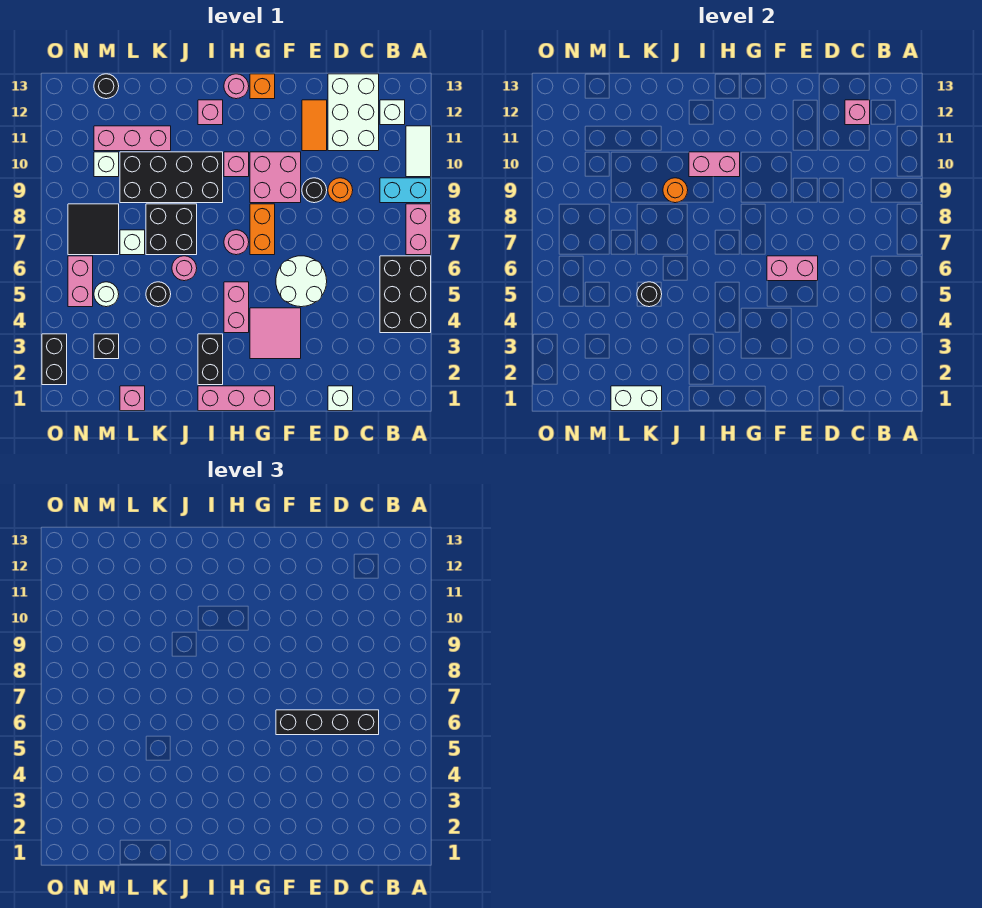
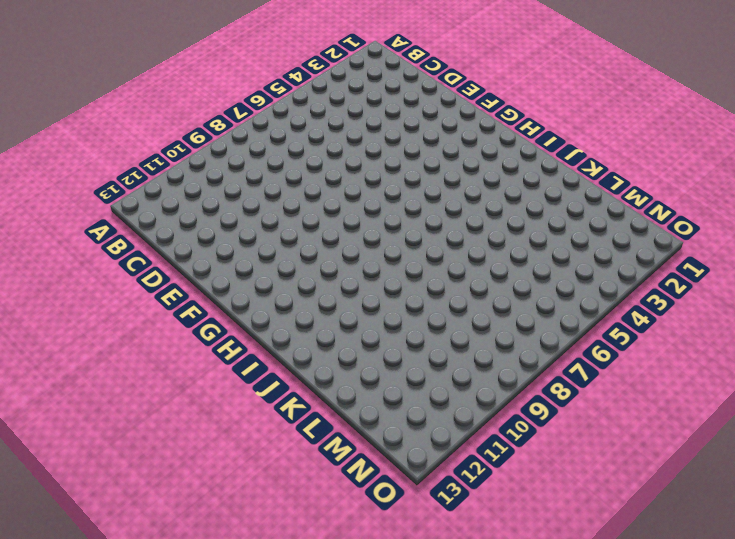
none -> black 2x3 brick [380,256,431,333]
none -> pink 1x2 brick [406,204,431,255]
none -> cyan 1x2 brick [380,178,431,203]
none -> white 1x2 tile [406,126,431,177]

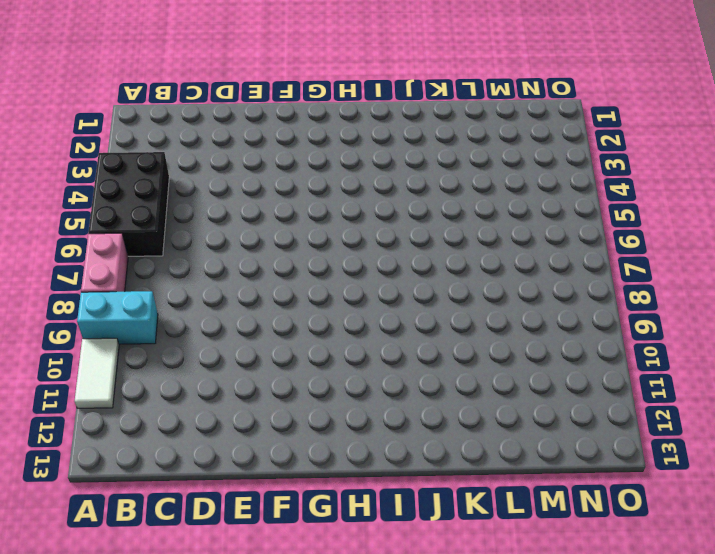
none -> white 1x1 brick [380,100,405,125]
none -> white 2x3 brick [328,74,379,151]
none -> white 1x1 brick [328,386,353,411]
none -> orange 1x1 round brick [328,178,353,203]

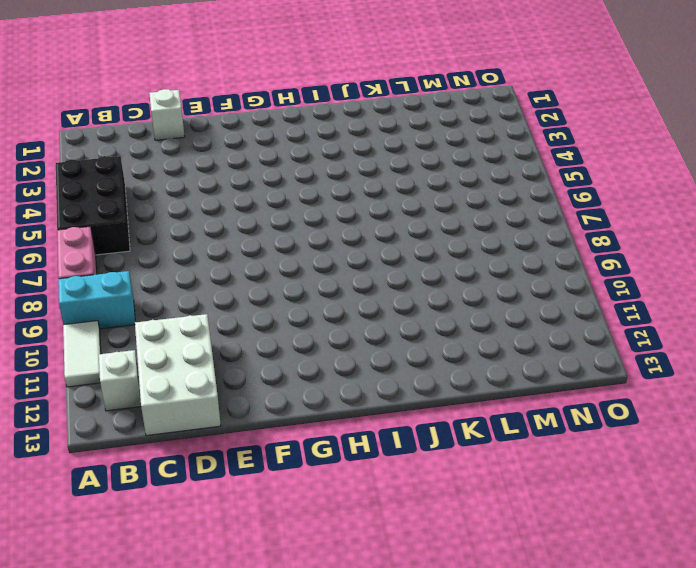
none -> orange 1x1 round brick [328,178,353,203]
none -> white 2x2 round brick [276,256,327,307]
none -> black 1x1 round brick [302,178,327,203]
none -> orange 1x2 tile [302,100,327,151]

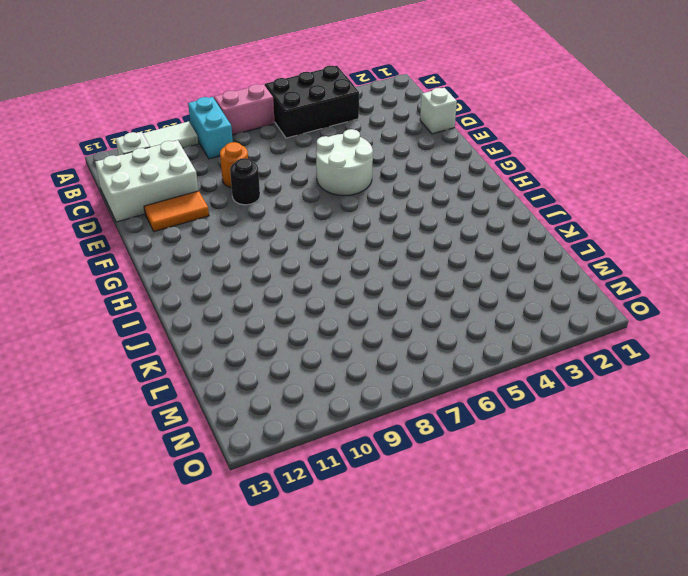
none -> pink 2x2 tile [250,308,301,359]
none -> pink 2x2 brick [250,152,301,203]
none -> pink 1x3 brick [198,386,275,411]
none -> orange 1x2 brick [250,204,275,255]

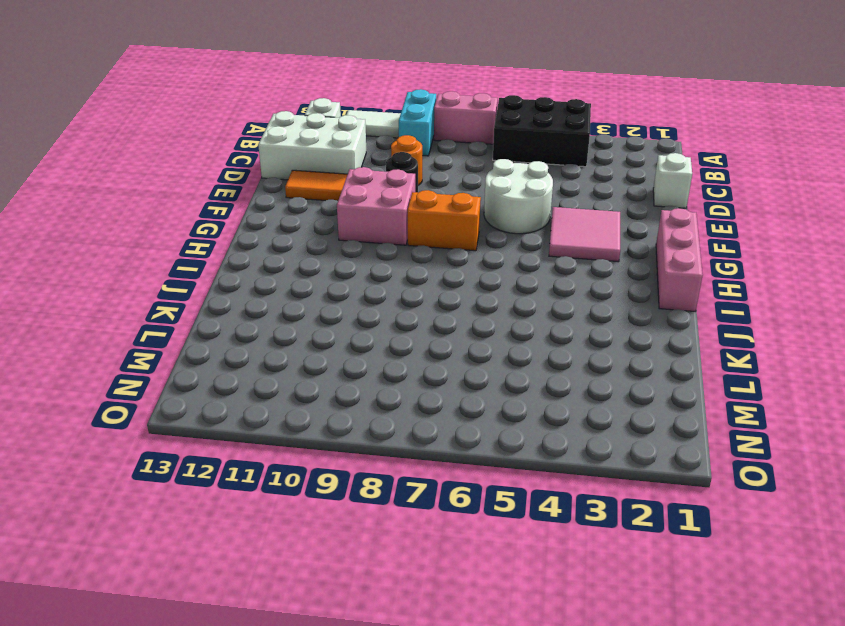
none -> orange 1x1 brick [250,74,275,99]
none -> pink 1x2 brick [224,282,249,333]
none -> pink 1x1 round brick [224,230,249,255]
none -> pink 1x1 brick [224,152,249,177]

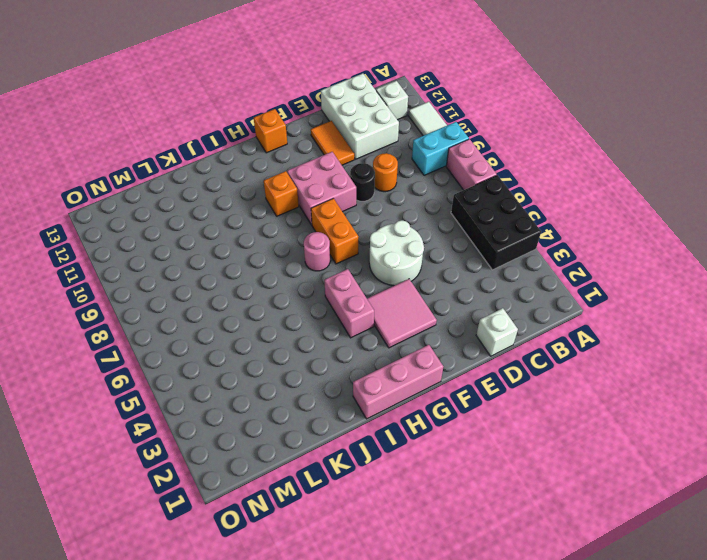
orange 1x1 brick [264,171,299,216] -> pink 1x1 brick [224,152,249,177]
none -> pink 1x1 round brick [224,74,249,99]
none -> black 1x2 brick [198,334,223,385]
none -> black 2x4 brick [120,152,223,203]
none -> pink 1x1 brick [198,100,223,125]

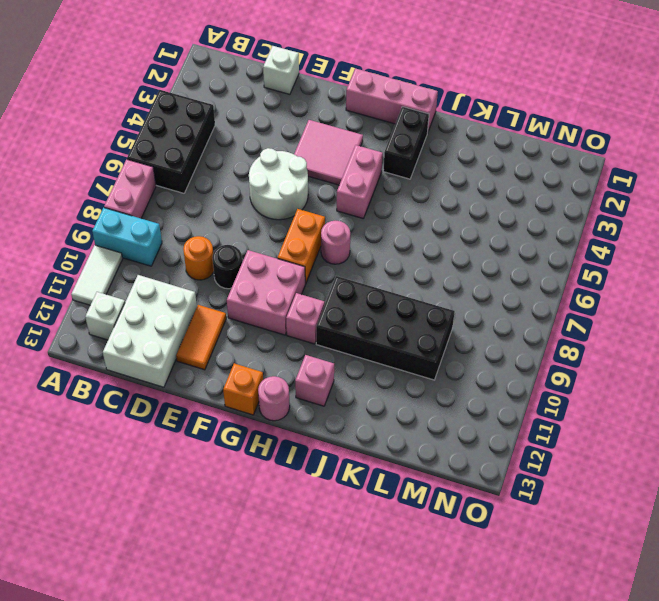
none -> pink 1x1 round brick [172,256,197,281]
none -> black 2x2 brick [146,204,197,255]
none -> black 1x1 round brick [146,282,171,307]
none -> pink 1x3 brick [94,126,171,151]

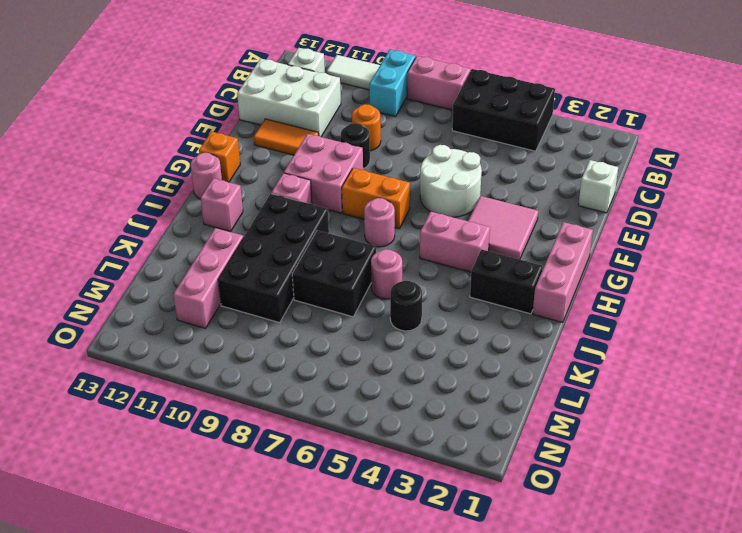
none -> pink 1x1 brick [120,386,145,411]
none -> white 1x1 brick [120,230,145,255]
none -> black 1x1 brick [94,334,119,359]
none -> white 1x1 round brick [94,282,119,307]

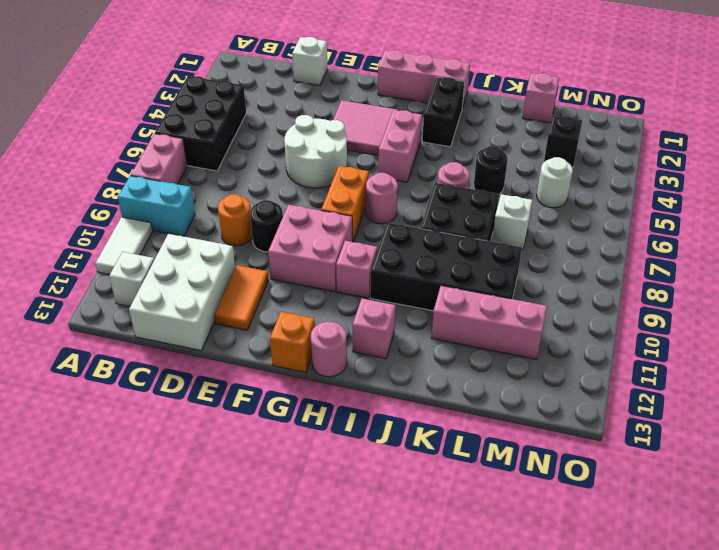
none -> black 2x2 tile [68,204,119,255]
none -> white 1x1 brick [94,152,119,177]
none -> black 1x1 round brick [94,74,119,99]
none -> pink 1x2 brick [68,256,93,307]

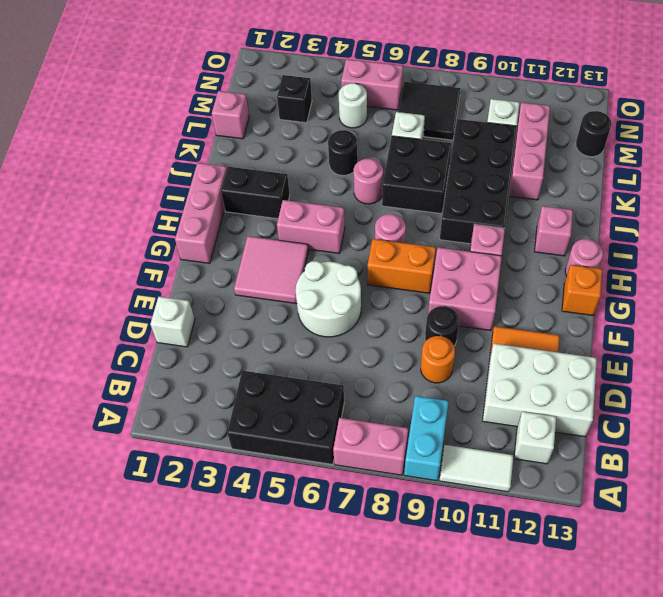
none -> black 1x2 brick [42,334,67,385]
none -> pink 1x1 brick [845,100,870,125]
none -> pink 1x2 brick [767,256,818,281]
none -> pink 1x2 brick [689,152,740,177]

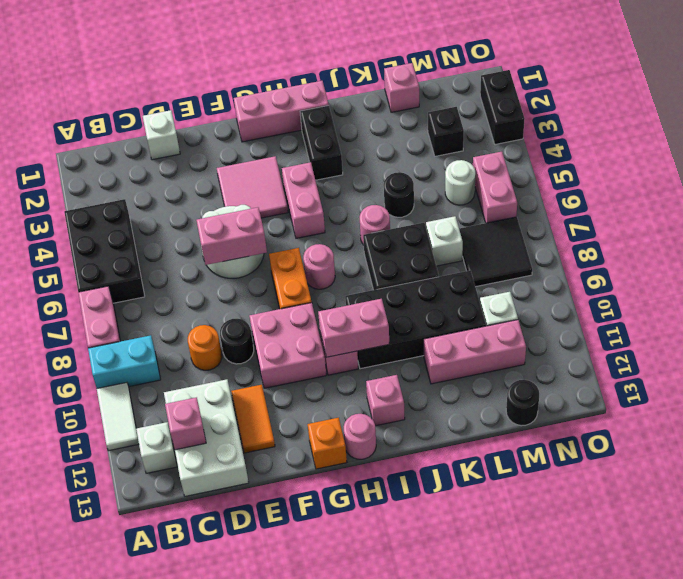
none -> orange 1x1 round brick [663,178,688,203]
none -> white 1x2 brick [611,386,662,411]
none -> black 1x1 round brick [637,282,662,307]
none -> black 1x4 brick [276,710,379,735]

